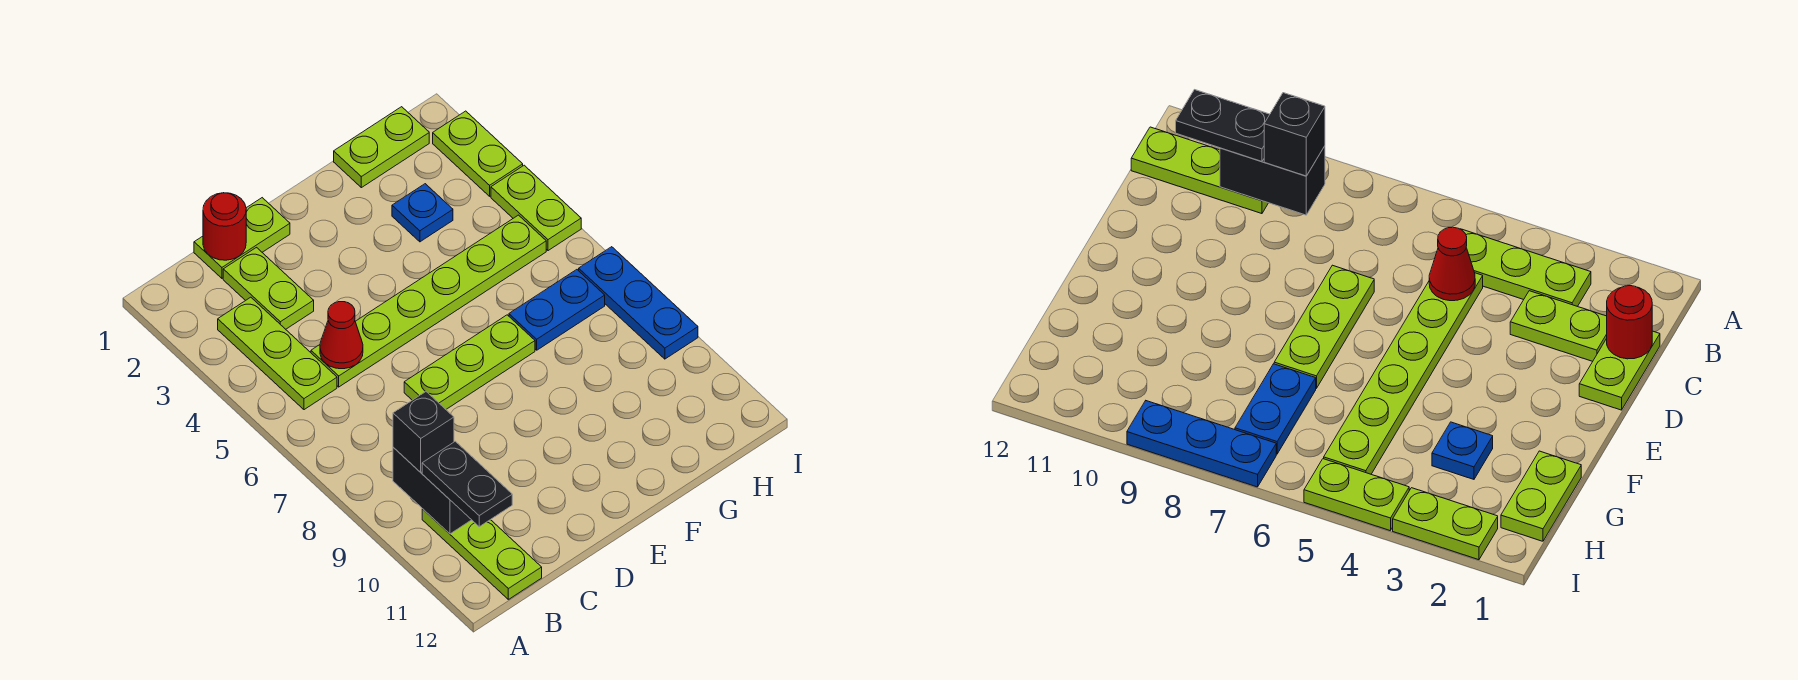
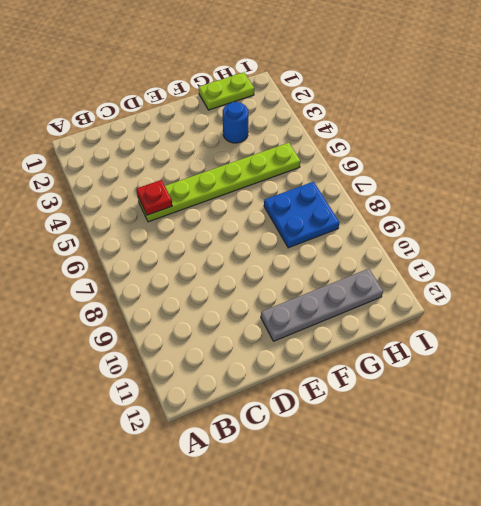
red 1x1 plate [136,180,172,215] -> red 1x1 cone [320,302,363,369]
grey 1x4 plate [261,269,383,341] -> none
blue 1x1 round brick [223,102,248,143] -> blue 1x1 plate [392,184,453,242]
blue 2x2 plate [264,182,340,248] -> blue 1x2 plate [509,270,605,350]
none -> lime 1x3 plate [218,297,337,410]
none -> lime 1x3 plate [422,509,542,599]
none -> lime 1x2 plate [194,198,290,278]

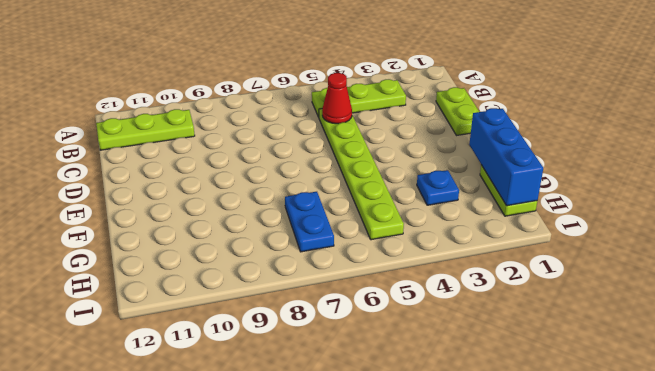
blue 1x3 brick [469,108,543,206] -> none
none -> lime 1x2 plate [223,248,314,329]
none -> lime 1x3 plate [404,315,535,409]
none -> lime 1x2 plate [433,111,523,196]

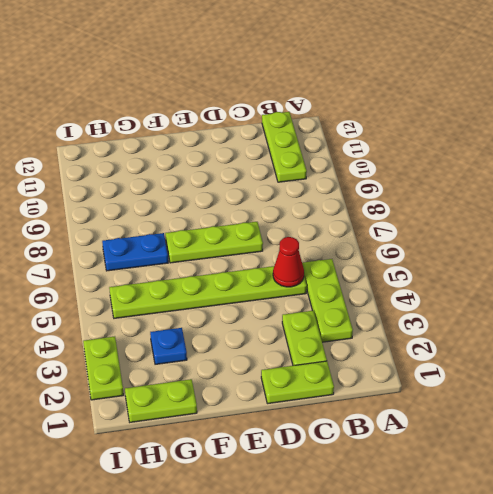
none -> lime 1x2 plate [491,165,581,251]
none -> blue 1x3 plate [579,247,698,359]
none -> black 1x2 brick [393,447,471,534]

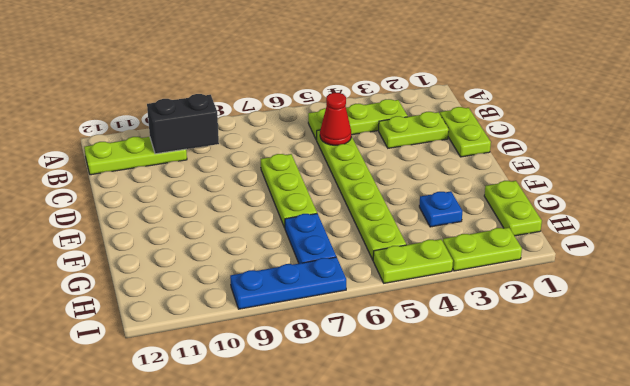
none -> red 1x1 round brick [203,193,246,260]
none -> black 1x1 brick [393,392,454,472]
none -> black 1x2 plate [422,441,512,527]

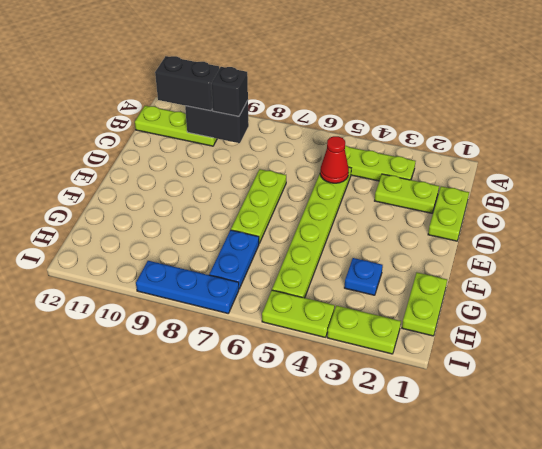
black 1x2 brick [155,56,219,111] -> black 1x2 plate [422,441,512,527]
none -> red 1x1 round brick [203,193,246,260]

